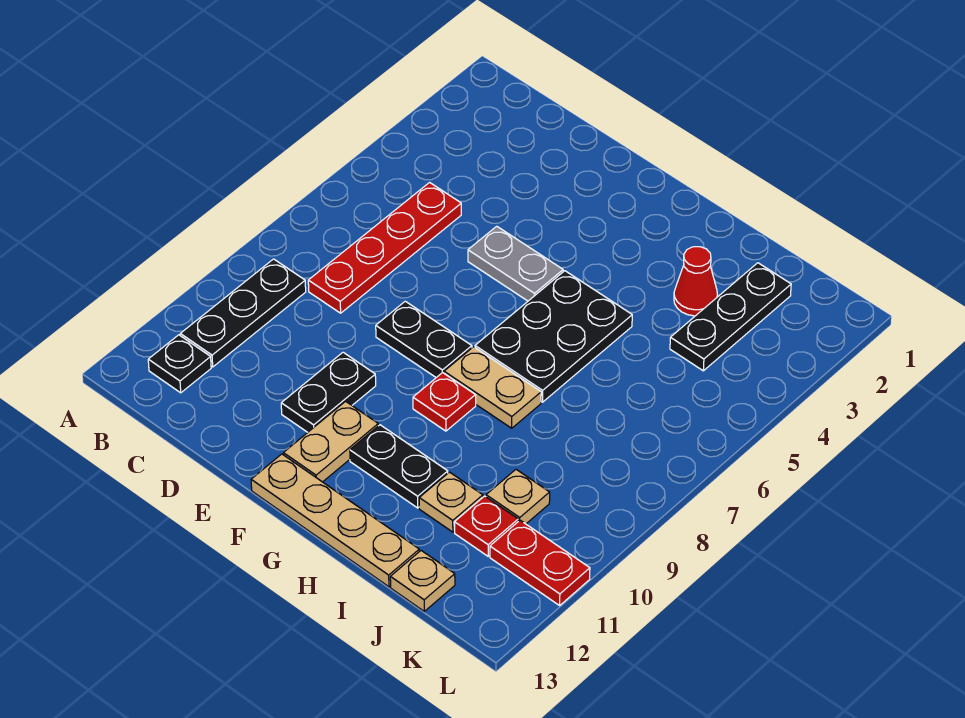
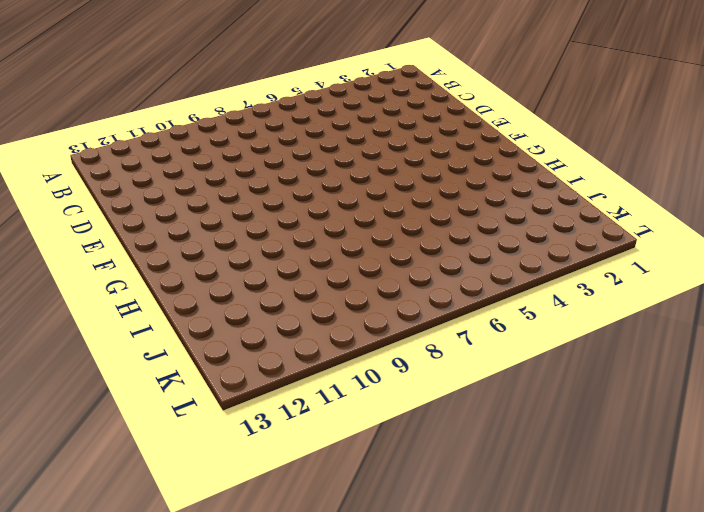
none -> black 1x3 plate [180,259,306,367]
none -> black 1x1 plate [148,335,211,393]
none -> red 1x4 plate [308,183,461,313]

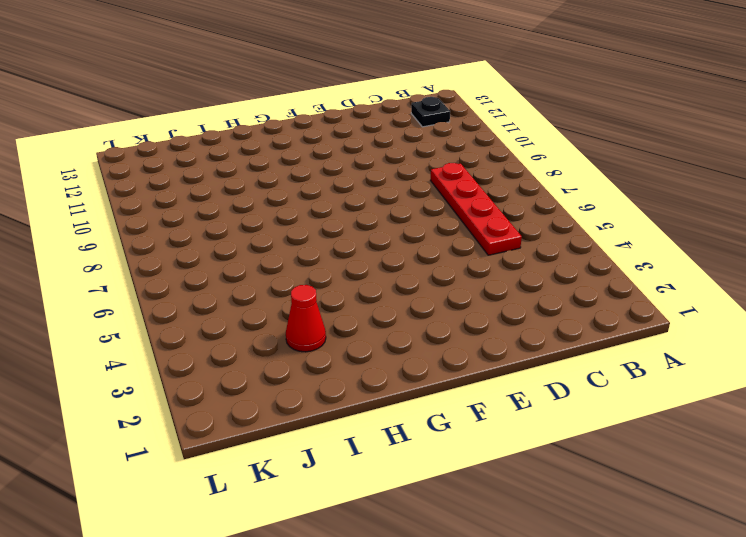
none -> black 1x3 plate [180,259,306,367]
none -> grey 1x2 plate [468,226,563,301]
none -> black 1x2 plate [376,301,472,378]

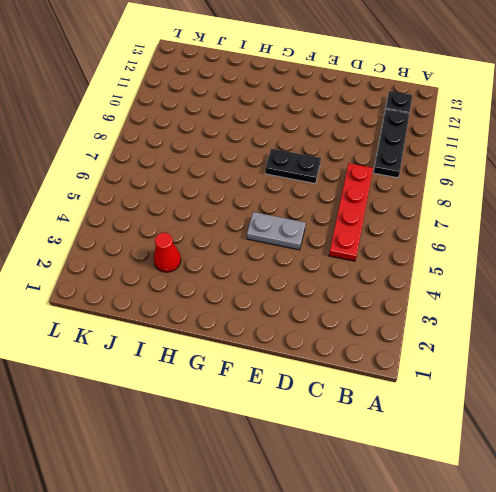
none -> black 1x2 plate [281,352,376,432]
none -> tan 1x2 plate [283,401,378,482]
none -> tan 1x4 plate [251,454,419,587]

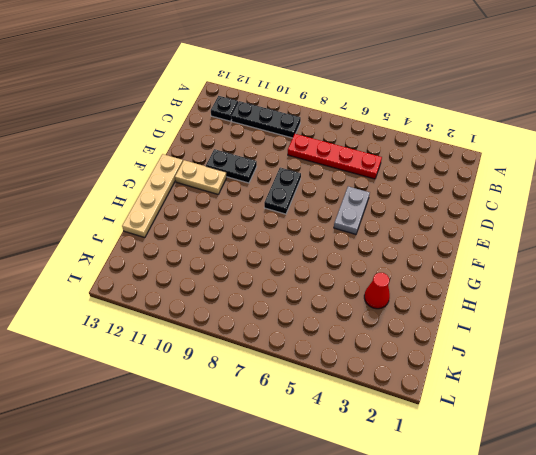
none -> black 2x3 plate [475,271,632,402]
none -> tan 1x2 plate [444,347,541,428]
none -> red 1x1 plate [413,373,476,431]

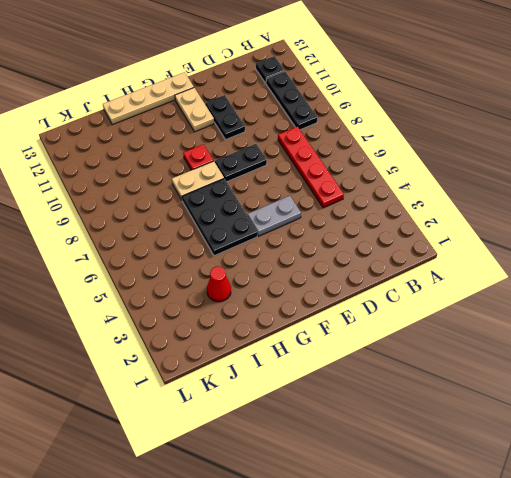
none -> black 1x2 plate [350,425,448,508]
none -> tan 1x1 plate [419,472,483,532]
none -> black 1x3 plate [670,263,791,371]

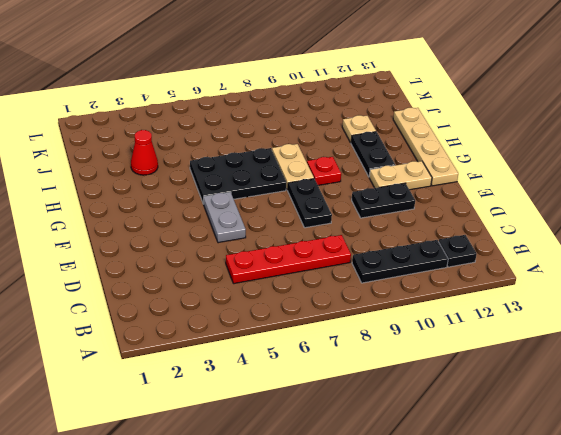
none -> black 1x3 plate [670,263,791,371]
none -> tan 1x1 plate [486,470,550,524]
none -> red 1x1 plate [454,496,518,556]

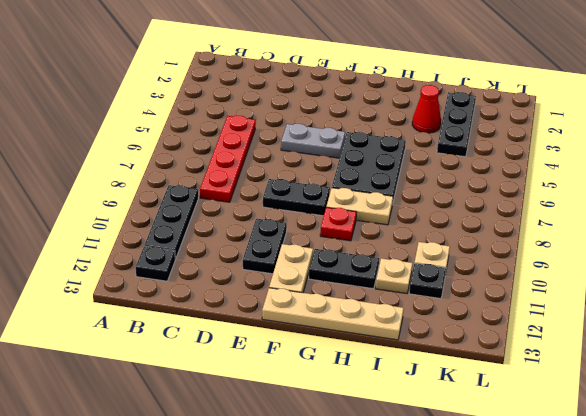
black 1x1 plate [409,263,446,299] -> red 1x1 plate [454,496,518,556]
none -> tan 1x1 plate [390,551,455,611]
none -> red 1x2 plate [490,520,590,605]

